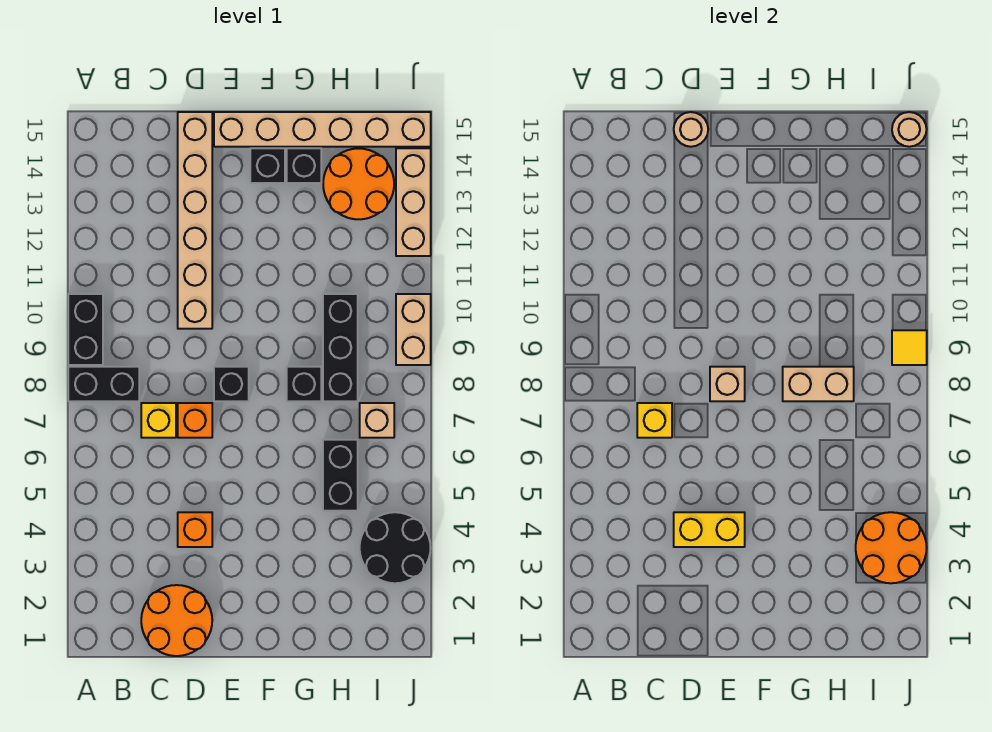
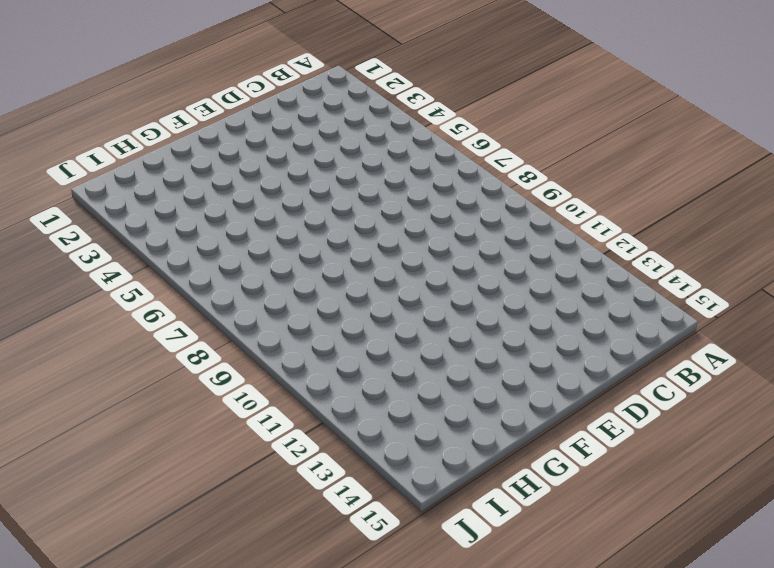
none -> black 1x2 brick [68,367,139,401]
none -> black 1x2 brick [68,294,103,365]
none -> orange 2x2 round brick [141,585,212,656]

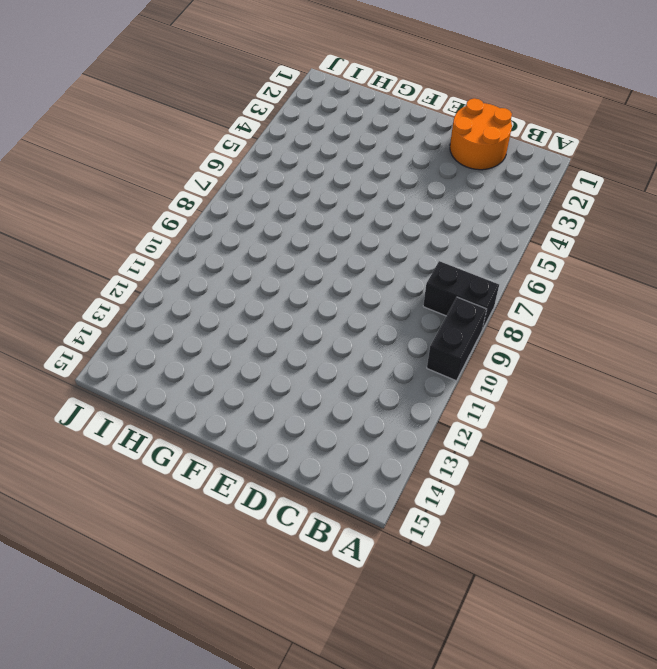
none -> yellow 1x1 brick [141,403,176,438]
none -> orange 1x1 brick [178,512,212,547]
none -> orange 1x1 brick [178,403,212,438]

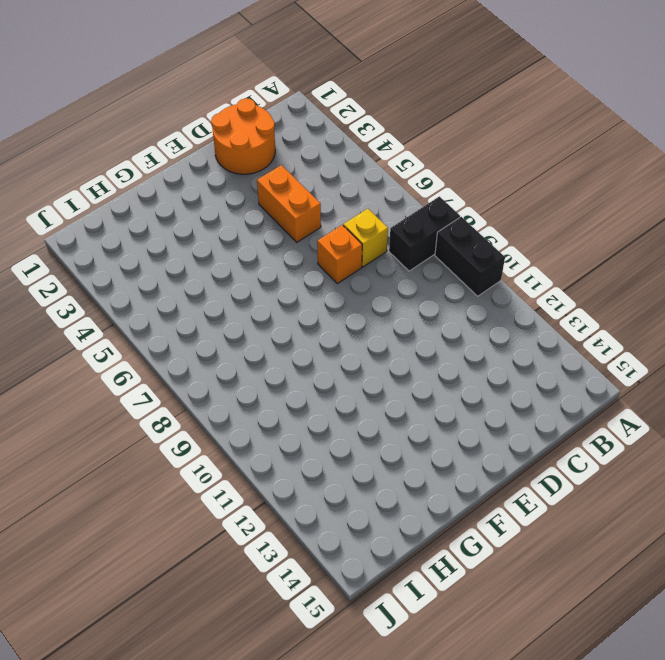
orange 1x2 brick [257,165,321,242] -> orange 1x1 brick [178,512,212,547]
none -> tan 1x6 brick [178,112,212,329]
none -> black 1x1 brick [214,367,249,401]
none -> tan 1x6 brick [214,112,431,147]

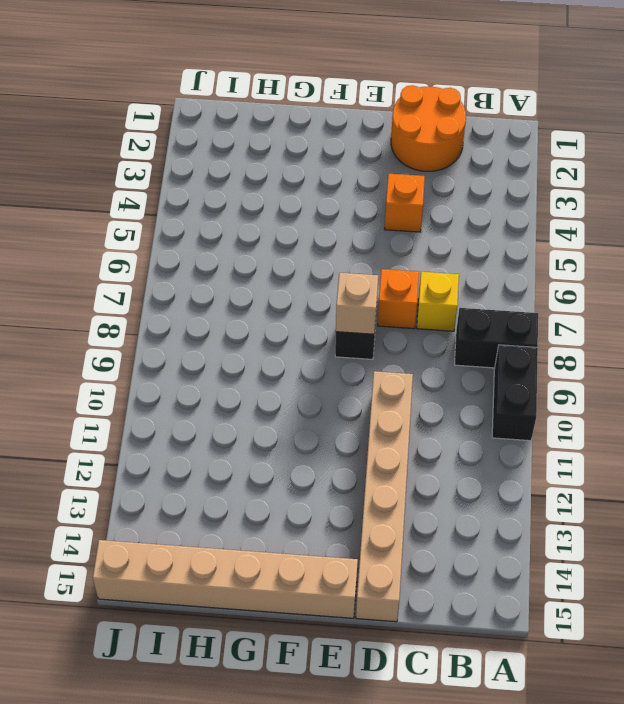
none -> black 1x1 brick [250,148,285,183]
none -> black 1x1 brick [287,367,321,401]
none -> black 1x1 brick [287,148,321,183]

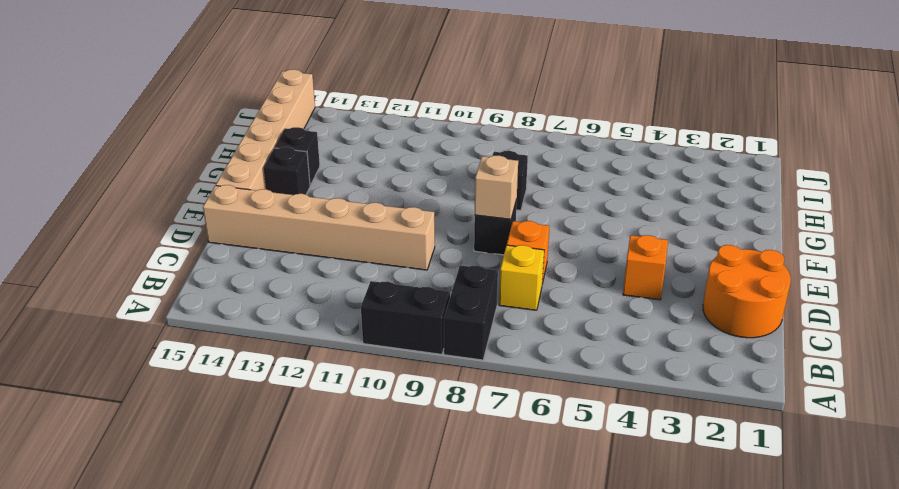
none -> black 1x2 brick [323,440,358,511]
none -> black 1x3 brick [323,294,358,401]
none -> orange 2x2 round brick [323,148,394,219]

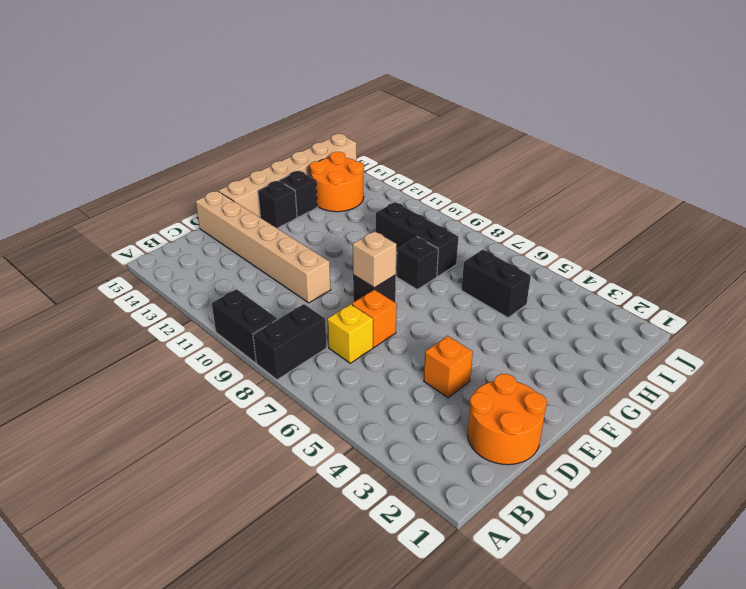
none -> black 2x2 round brick [360,512,431,583]
none -> tan 1x1 brick [360,403,394,438]
none -> tan 1x2 brick [396,294,431,365]

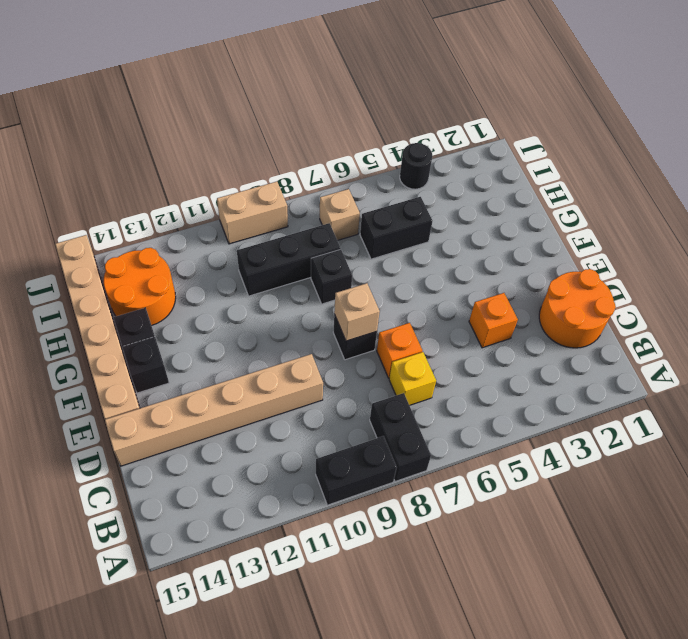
black 1x1 round brick [400,143,432,189] -> black 2x2 round brick [360,512,431,583]
none -> tan 1x3 brick [396,148,431,256]
none -> yellow 1x1 brick [637,403,672,438]
none -> yellow 1x2 brick [674,512,745,547]

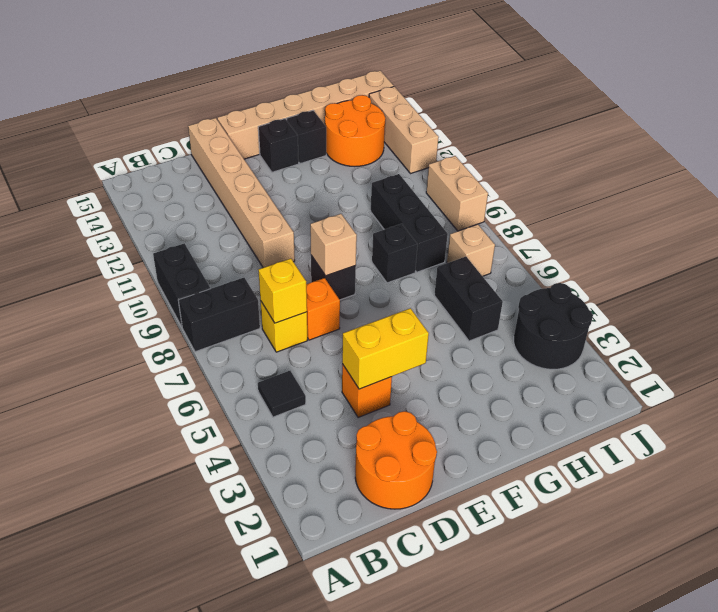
black 1x1 tile [258,371,306,417] -> none
none -> tan 1x1 round brick [674,112,708,147]
none -> tan 1x2 brick [783,367,854,401]
none -> orange 2x2 round brick [856,512,927,583]

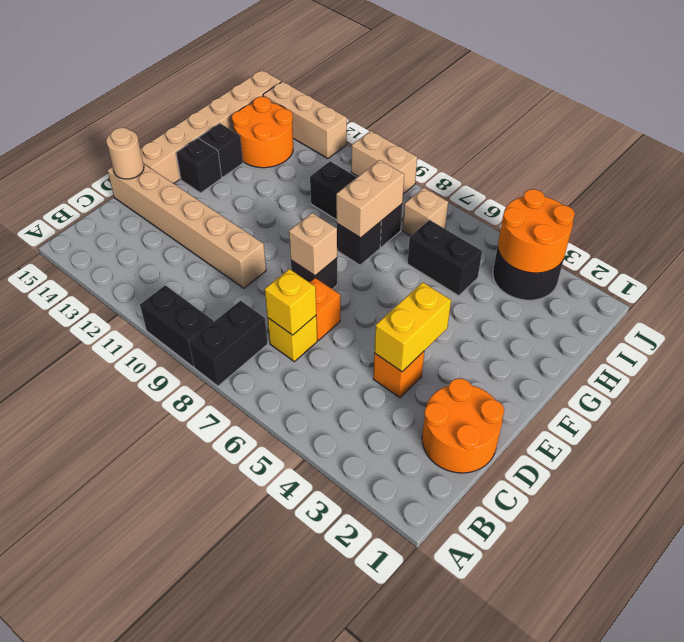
none -> yellow 1x1 tile [892,330,927,365]
none -> tan 1x1 round brick [892,112,927,147]

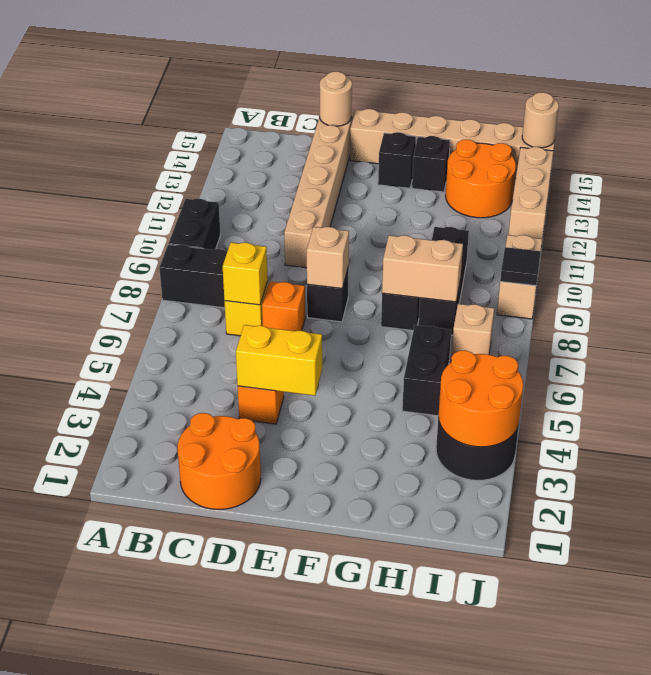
black 1x1 tile [500,247,541,286] -> yellow 1x1 tile [892,330,927,365]

